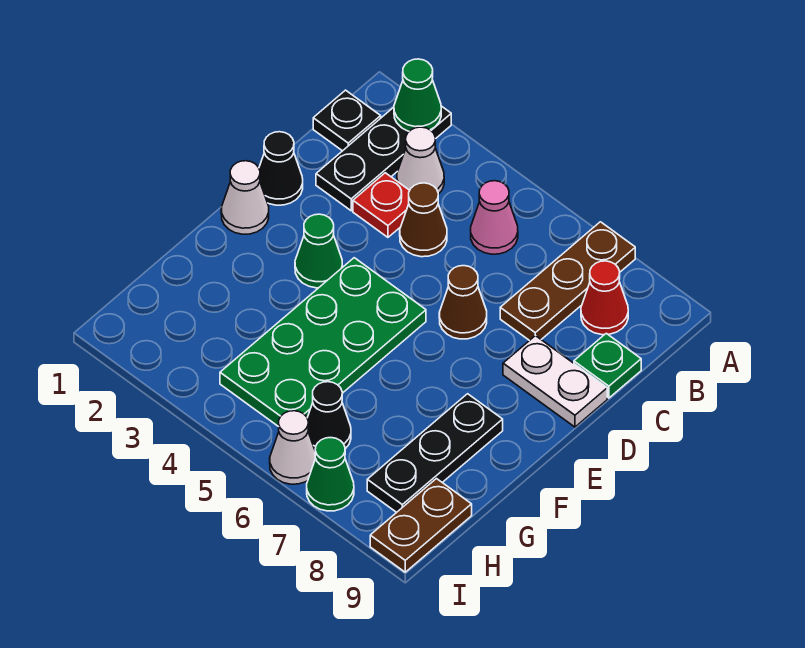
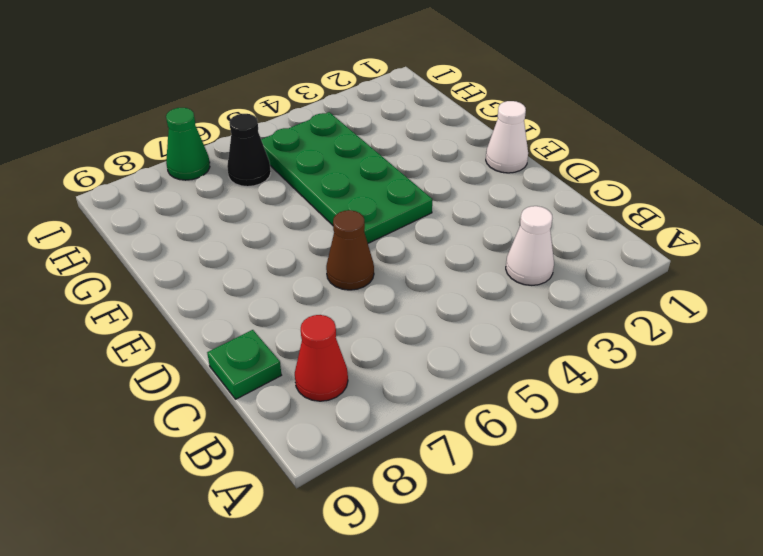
none -> black 1x3 plate [316,106,451,211]
none -> brown 1x3 plate [500,222,635,341]
none -> black 1x1 plate [313,90,381,151]

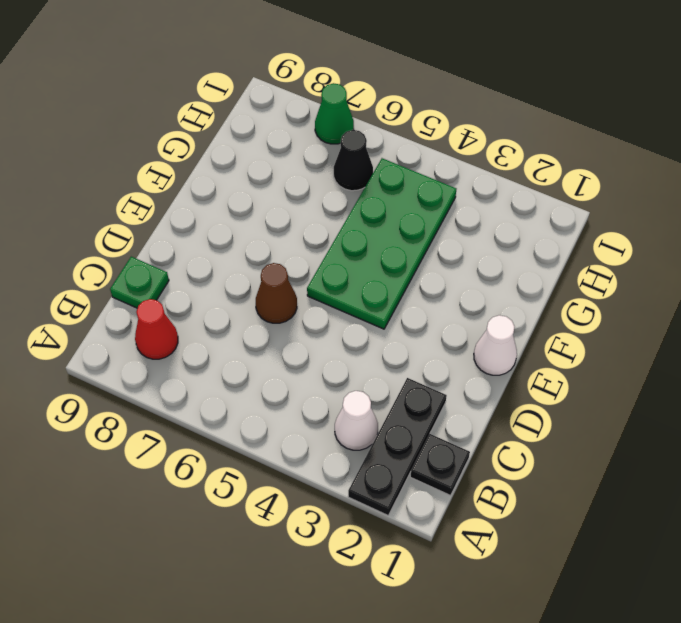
none -> brown 1x3 plate [500,222,635,341]
none -> pink 1x1 cone [471,181,518,254]
none -> red 1x1 plate [353,173,410,237]

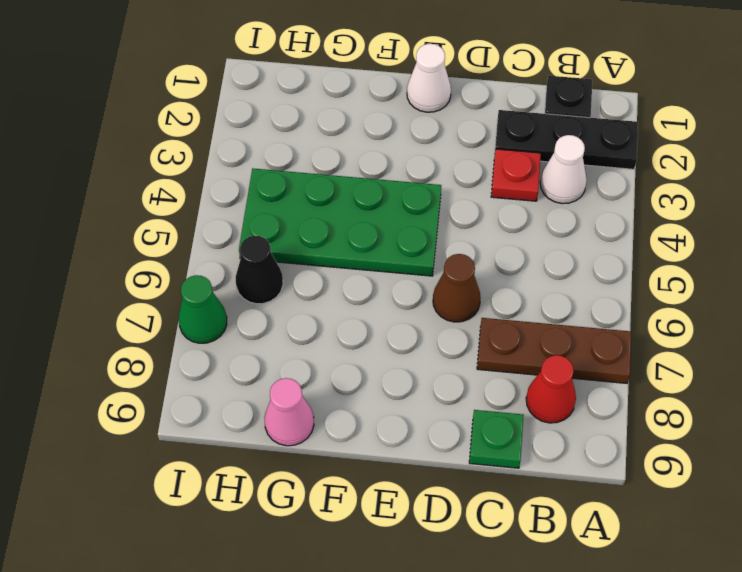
pink 1x1 cone [264,378,314,446] -> pink 1x1 cone moved to [471,181,518,254]
none -> brown 1x1 cone [400,183,447,257]
none -> black 1x1 cone [259,132,303,205]
none -> white 1x2 plate [503,336,607,427]

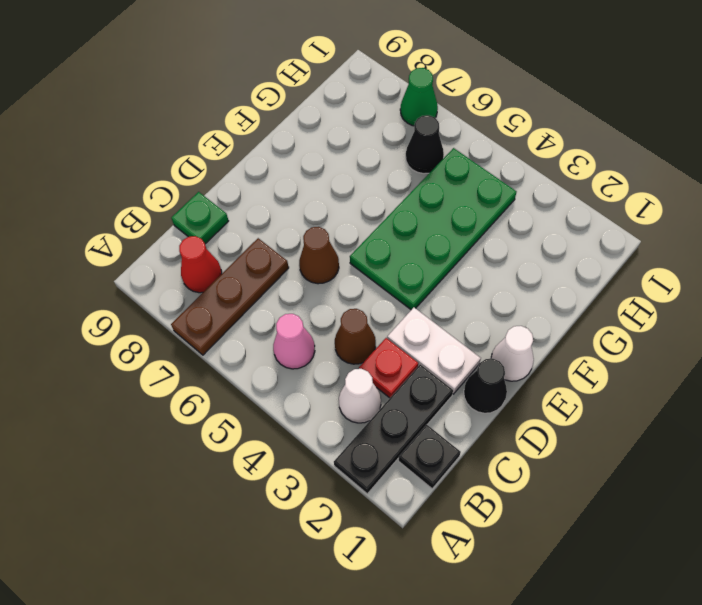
white 1x2 plate [387,307,481,394] -> white 1x2 plate moved to [503,336,607,427]
none -> green 1x1 cone [295,214,342,288]
none -> black 1x3 plate [367,394,503,512]
none -> brown 1x2 plate [370,479,472,572]

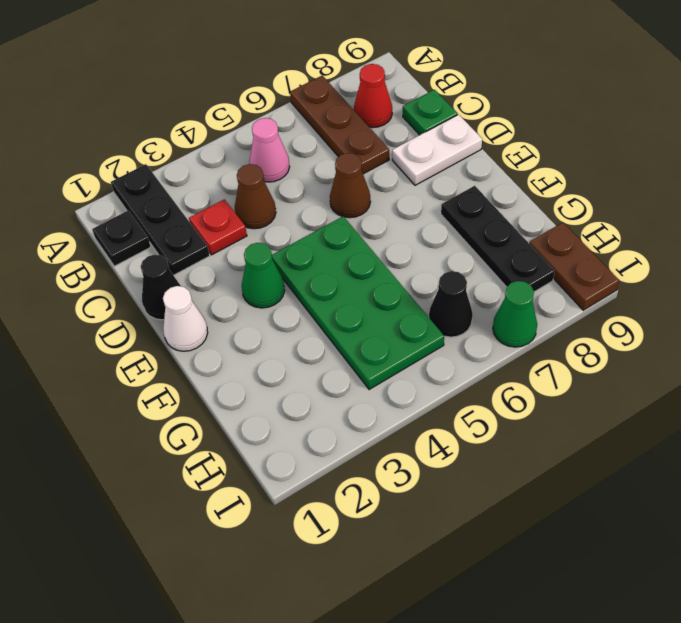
none -> white 1x1 cone [397,127,444,194]
none -> white 1x1 cone [270,411,316,484]
none -> green 1x1 cone [394,59,441,131]

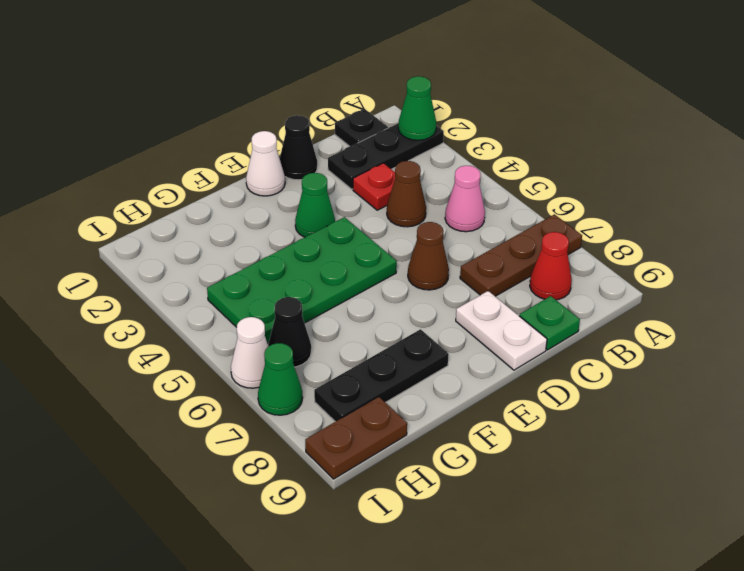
none -> white 1x1 cone [397,127,444,194]

